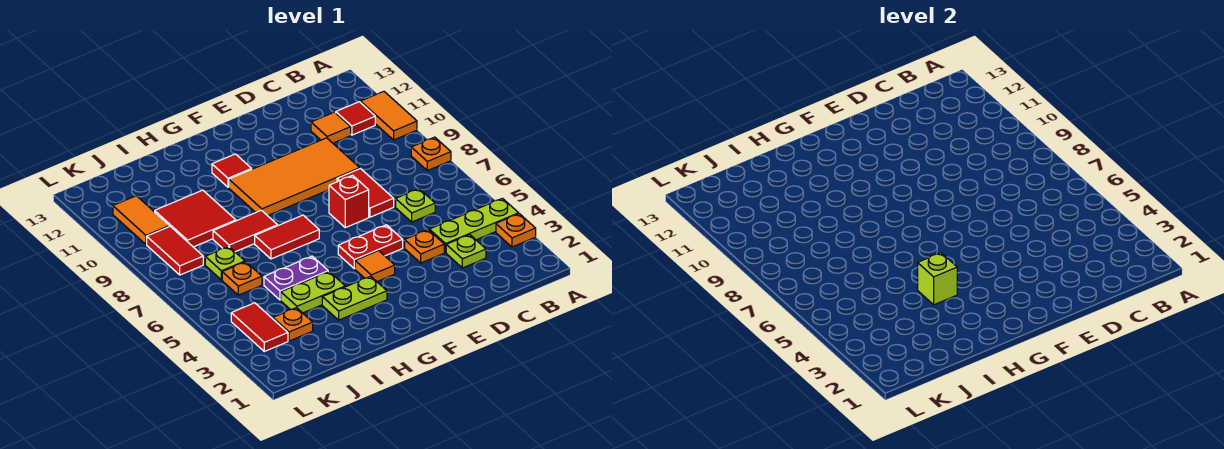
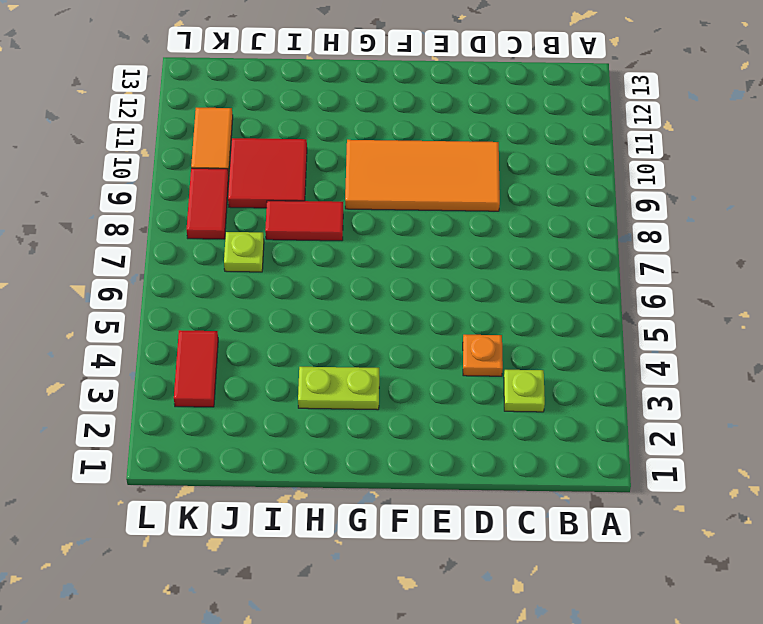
none -> orange 1x1 plate [496,214,536,247]
none -> lime 1x3 plate [429,198,519,253]
none -> orange 1x1 plate [411,137,451,171]

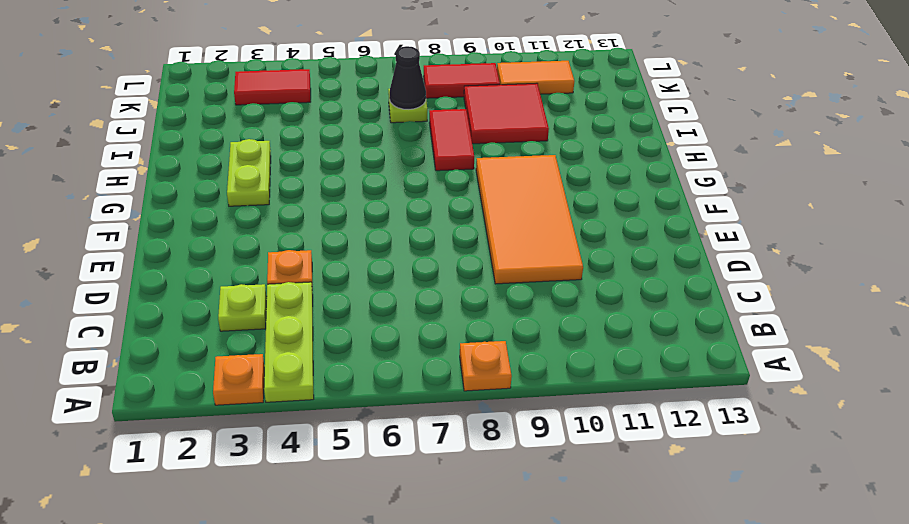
black 1x1 cone [389,46,426,109] -> none
none -> orange 1x2 tile [360,91,417,140]
none -> red 1x1 tile [336,102,375,135]
none -> lime 1x1 plate [396,189,435,222]

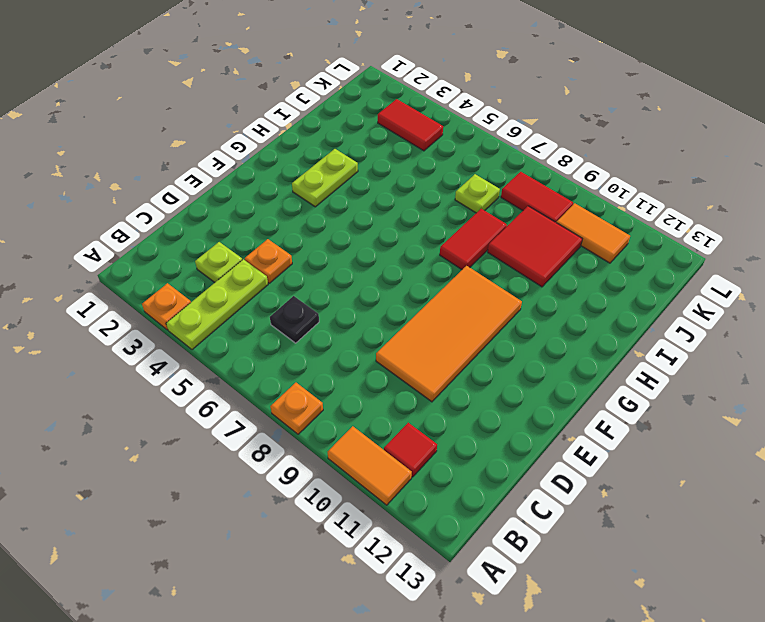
black 1x1 plate [270,296,319,343] -> lime 1x1 plate [396,189,435,222]
none -> orange 1x1 tile [311,112,351,143]
none -> red 1x2 tile [337,169,394,217]
none -> red 1x2 plate [338,225,403,269]

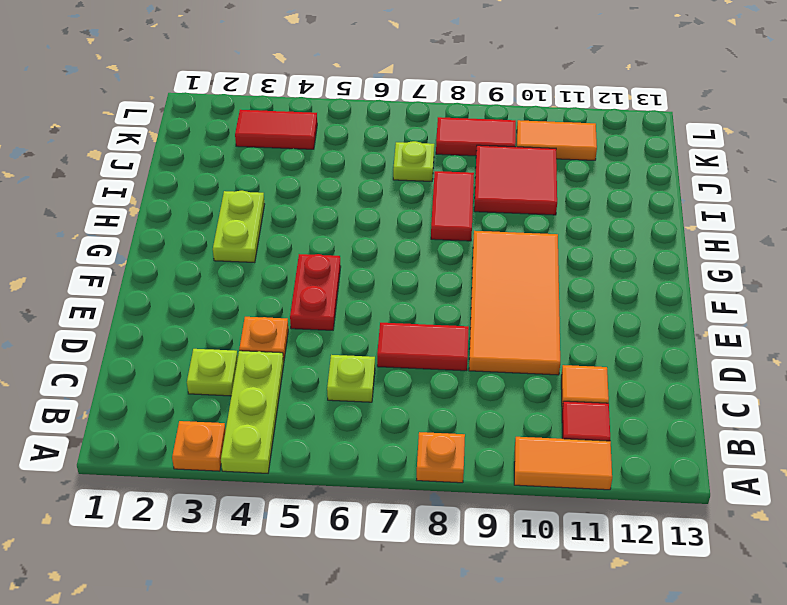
none -> red 1x1 brick [329,175,369,228]
none -> orange 1x1 tile [355,251,395,281]
none -> red 1x2 tile [255,215,319,259]

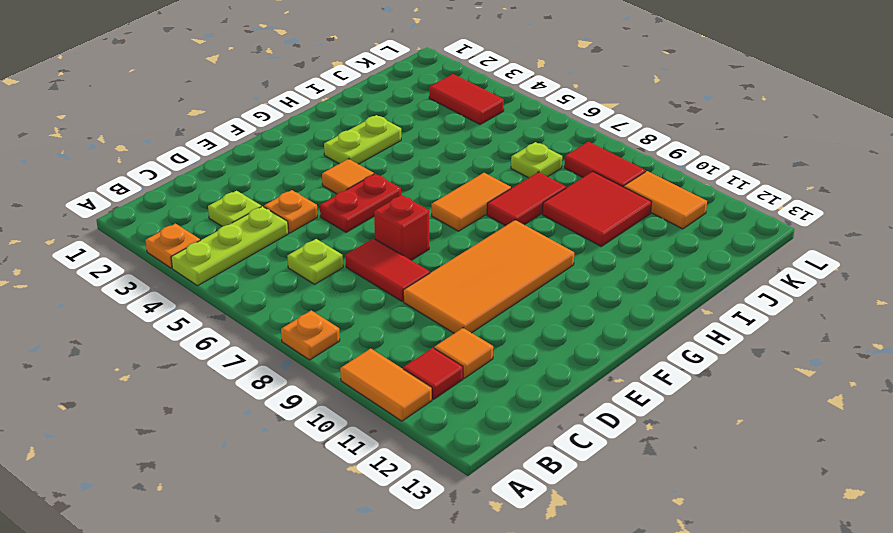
orange 1x2 tile [431,173,511,231] -> red 1x2 tile [255,215,319,259]
none -> red 1x1 tile [212,154,252,187]
none -> lime 1x2 plate [281,272,345,313]
none -> purple 1x2 plate [264,256,328,300]

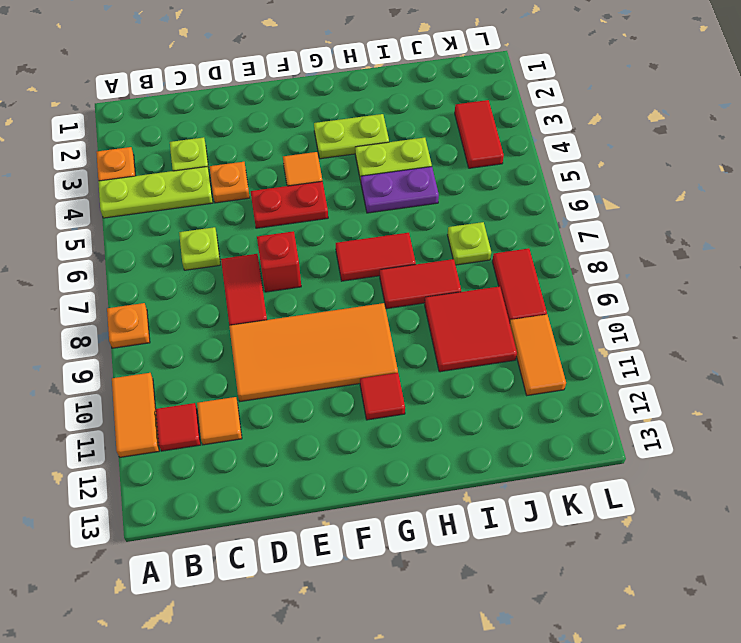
none -> orange 1x1 plate [273,308,313,341]
none -> orange 1x1 plate [222,262,262,295]
none -> lime 1x1 brick [918,253,957,305]

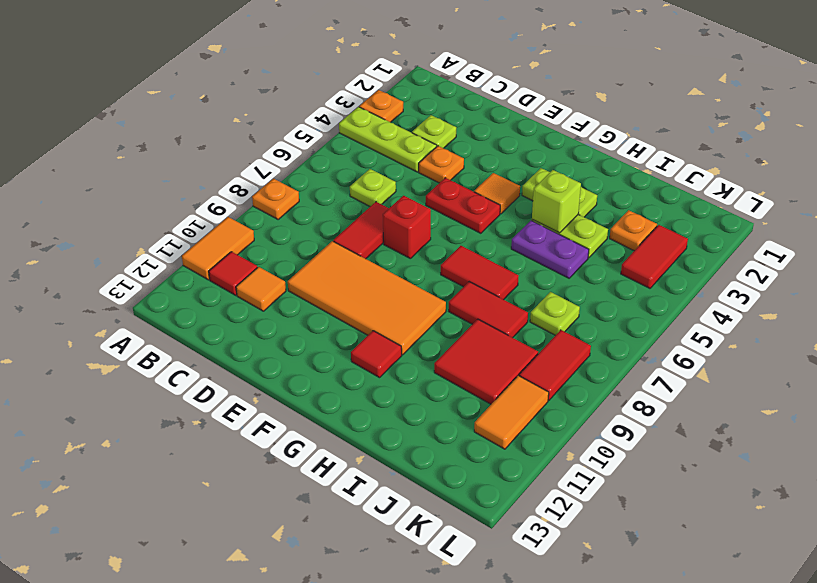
none -> orange 1x1 plate [222,262,262,295]

